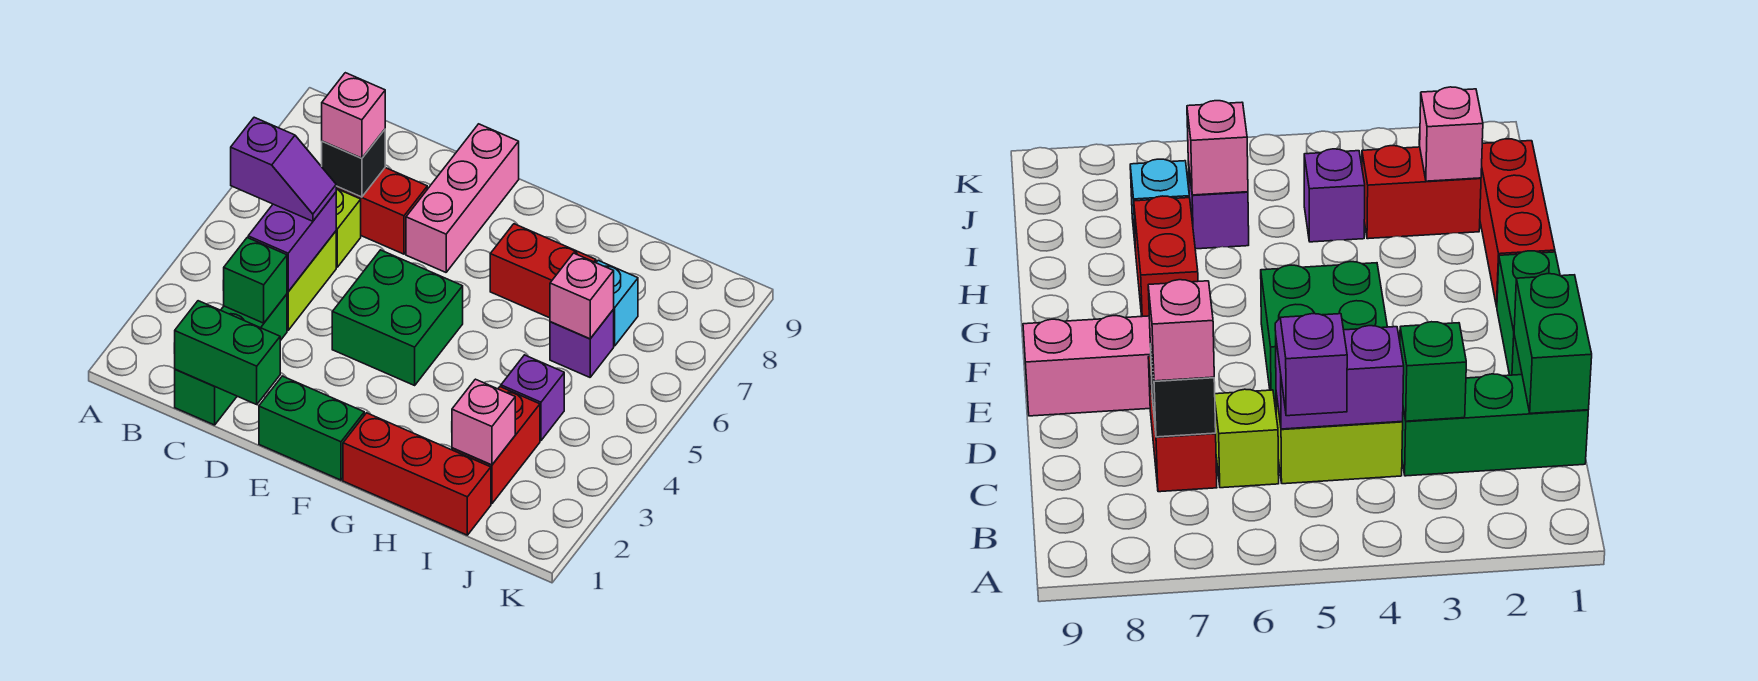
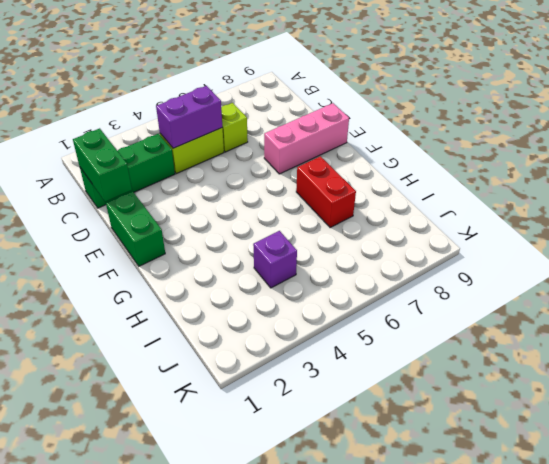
none -> red 1x2 brick [336,168,427,254]
none -> green 2x2 brick [332,250,463,385]
none -> red 1x3 brick [343,413,491,535]

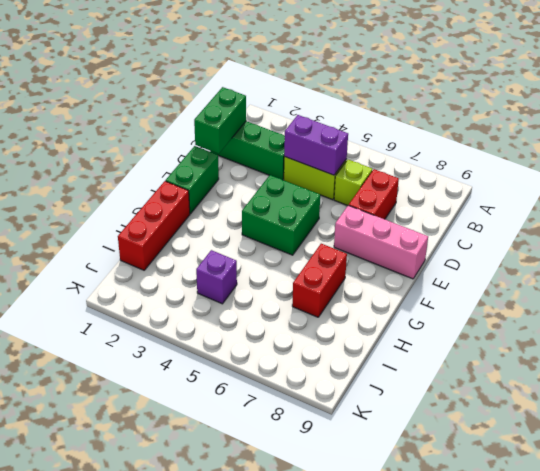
none -> red 1x2 brick [452,387,540,504]
none -> purple 1x1 brick [550,310,614,377]
none -> cyan 1x1 brick [596,261,638,346]

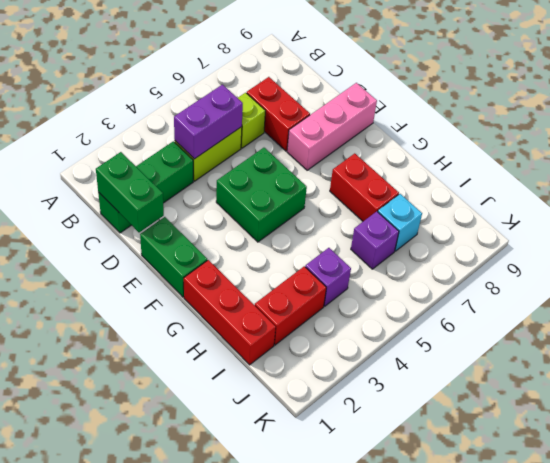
none -> green 1x1 brick [224,238,287,323]
none -> black 1x1 brick [322,130,385,197]
none -> pink 1x1 brick [452,379,515,465]

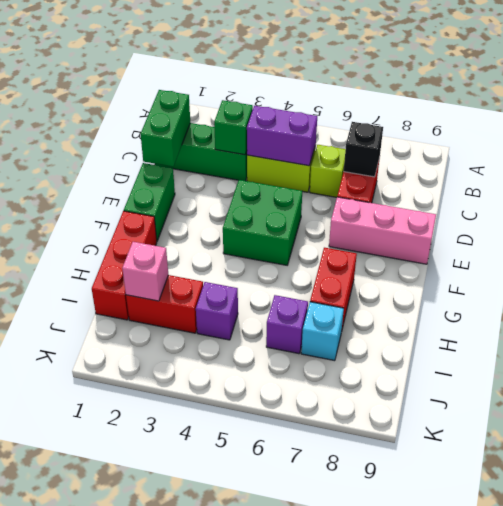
none -> pink 1x1 brick [550,253,614,339]
none -> purple 1x2 slope [231,117,336,221]
none -> pink 1x1 brick [322,73,385,158]

